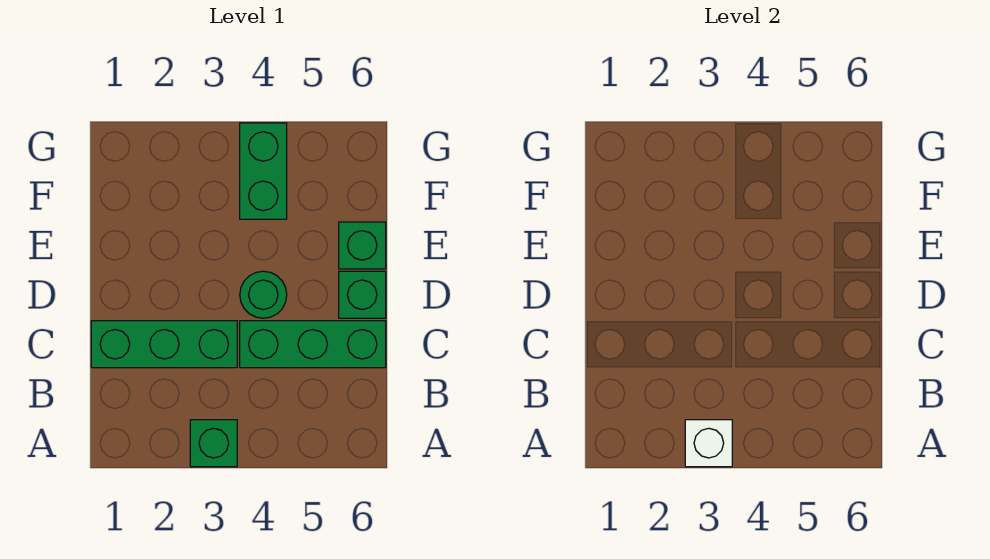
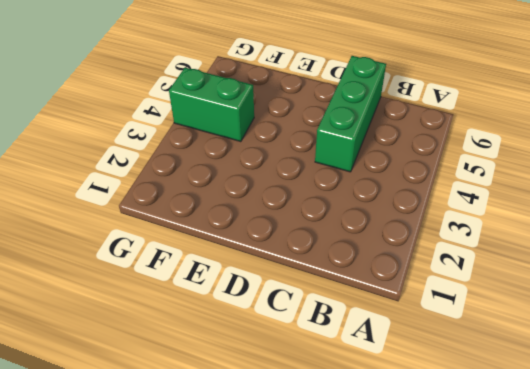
none -> green 1x1 brick [190,420,237,467]
none -> green 1x3 brick [91,321,237,368]

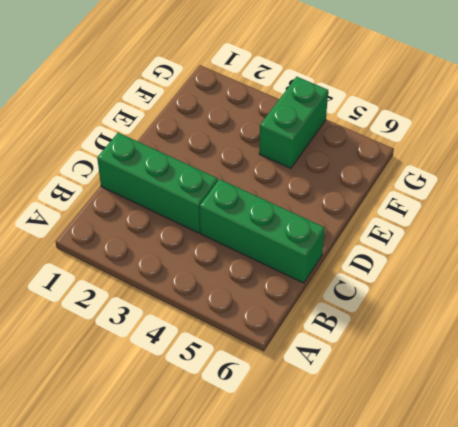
none -> green 1x1 brick [190,420,237,467]
none -> green 1x1 round brick [240,271,287,318]

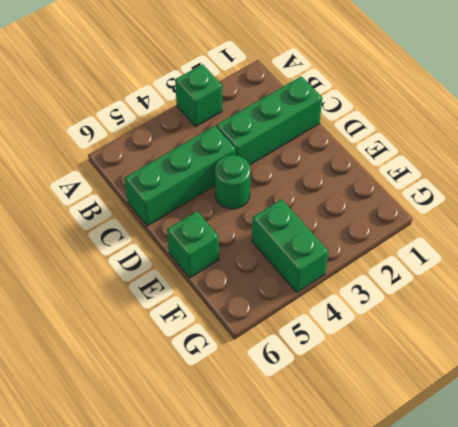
none -> green 1x1 brick [339,271,386,318]
none -> white 1x1 brick [685,420,732,467]

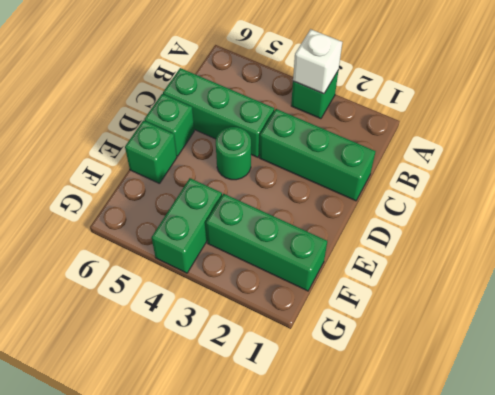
green 1x3 brick [206,194,327,291] -> none

